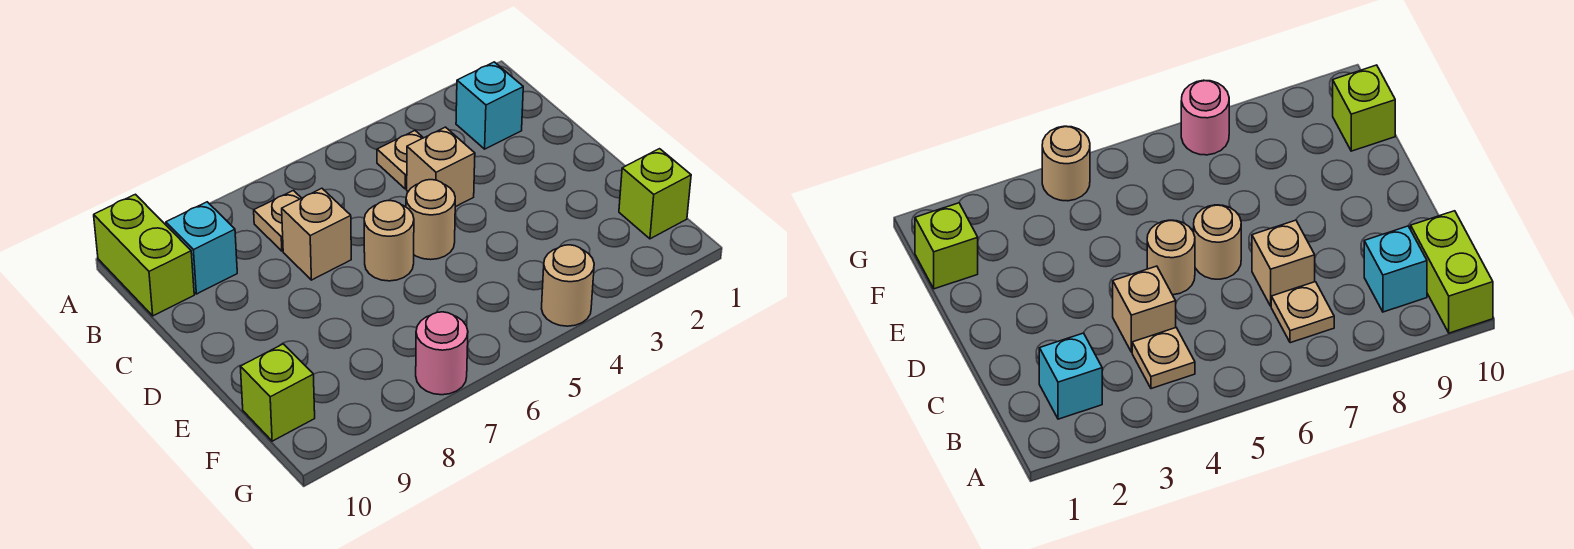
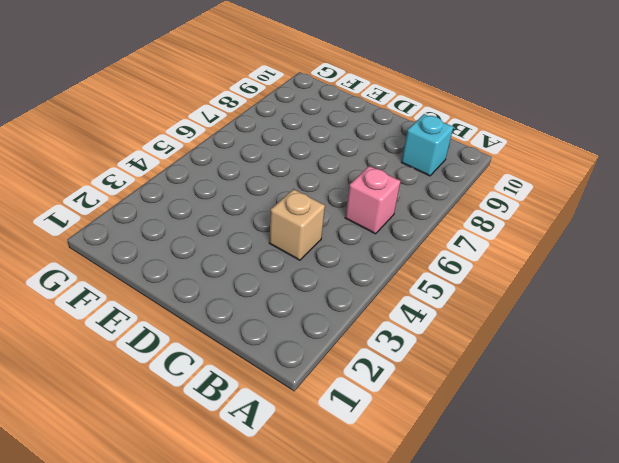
pink 1x1 brick [345,166,401,234] -> none
none -> lime 1x2 brick [94,194,194,316]
none -> cyan 1x1 brick [456,62,523,149]
none -> tan 1x1 plate [377,131,423,189]

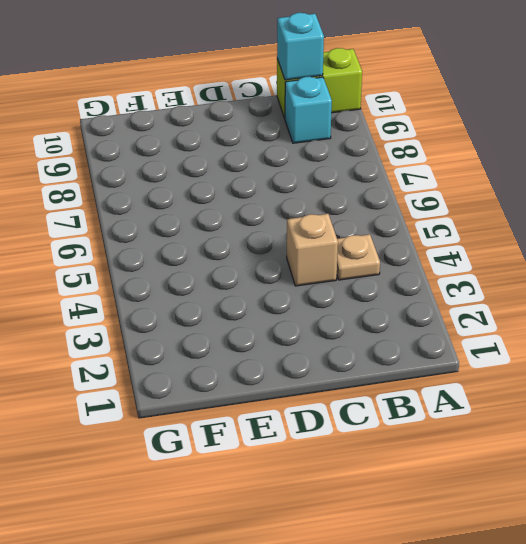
cyan 1x1 brick [277,13,324,80] -> cyan 1x1 brick moved to [456,62,523,149]
none -> tan 1x1 plate [254,190,301,251]
none -> tan 1x1 brick [282,188,351,280]
none -> tan 1x1 round brick [406,180,455,260]

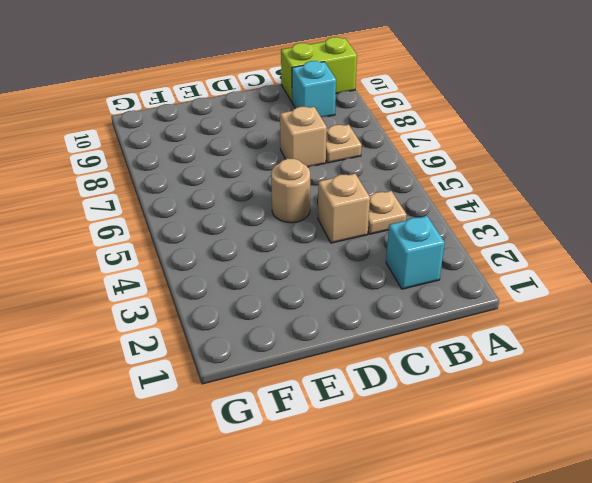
none -> tan 1x1 round brick [364,201,414,281]
none -> lime 1x1 brick [619,149,691,239]
none -> lime 1x1 brick [240,344,315,441]

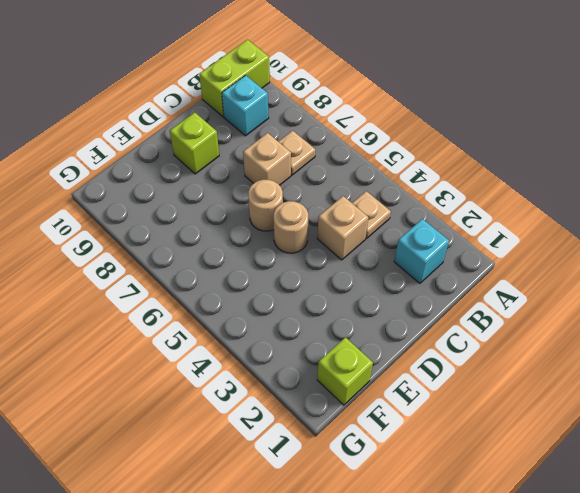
lime 1x1 brick [170,112,219,174] -> lime 1x1 brick moved to [240,344,315,441]
none -> tan 1x1 round brick [542,245,594,326]
none -> pink 1x1 round brick [416,312,468,395]

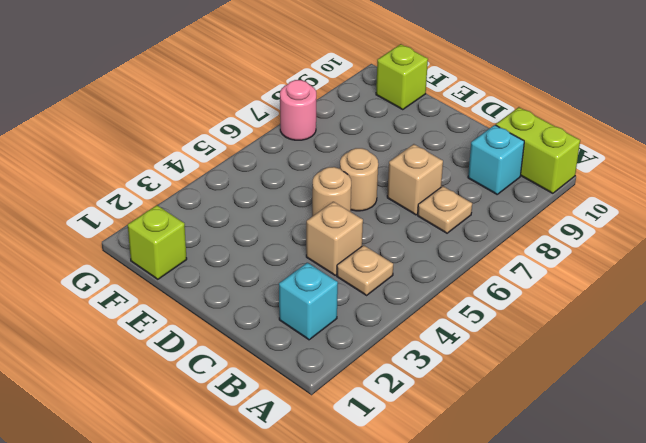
none -> tan 1x1 round brick [542,245,594,326]

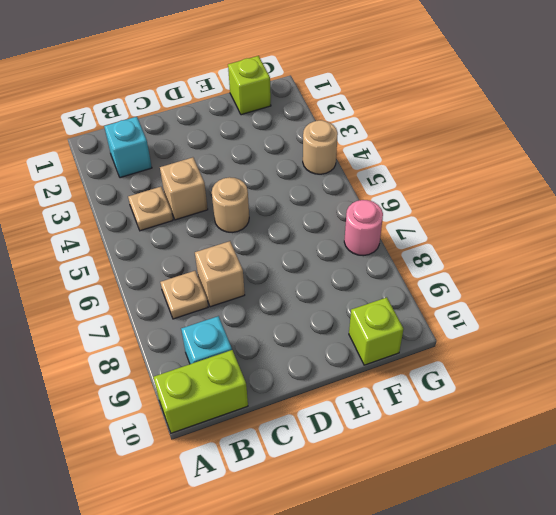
none -> tan 1x1 round brick [364,201,414,281]

